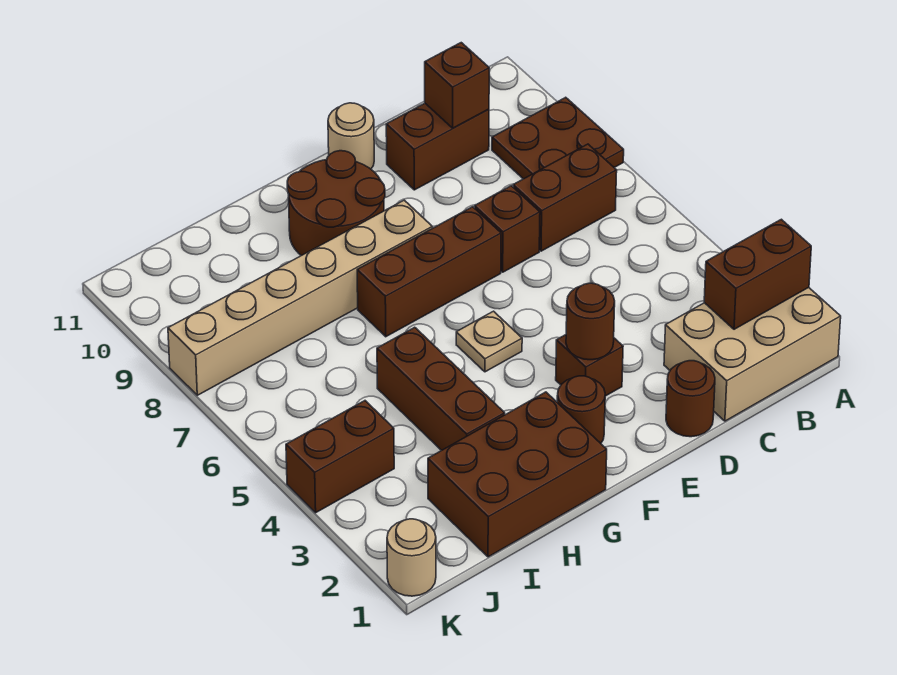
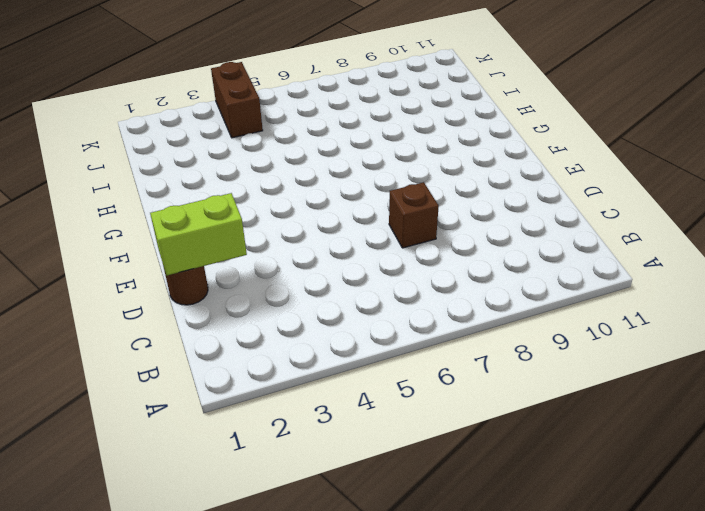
lime 1x2 brick [150,193,247,275] -> none
none -> tan 2x3 brick [664,288,841,421]
none -> brown 2x2 plate [492,97,624,179]
none -> brown 1x2 brick [513,144,617,251]

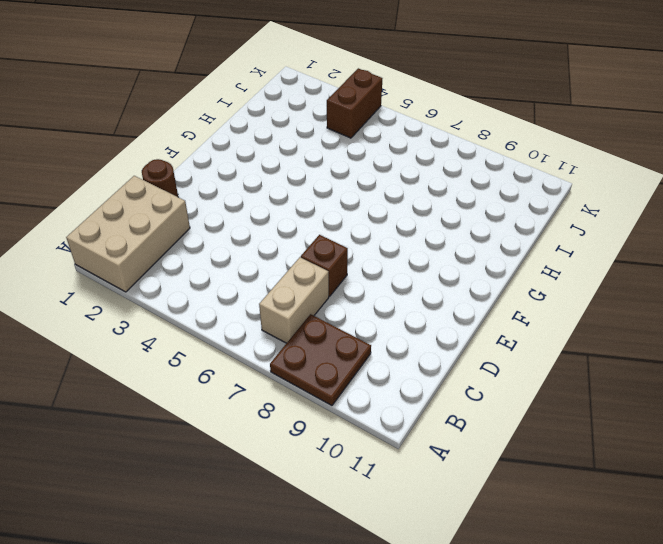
tan 1x2 brick [259,257,329,343] -> brown 1x2 brick [513,144,617,251]
none -> brown 1x2 brick [386,103,489,190]
none -> brown 1x1 brick [556,335,623,396]
none -> brown 1x3 brick [357,207,501,337]

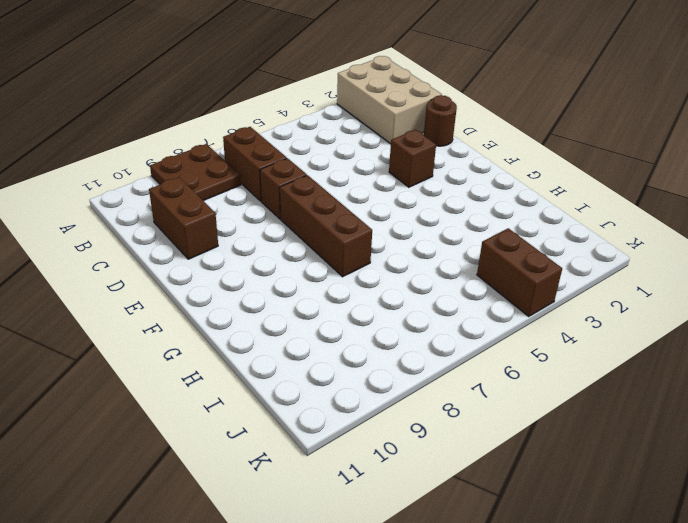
none -> tan 1x1 round brick [328,103,374,169]
none -> brown 1x1 round brick [557,376,605,443]
none -> tan 1x1 plate [456,311,522,372]

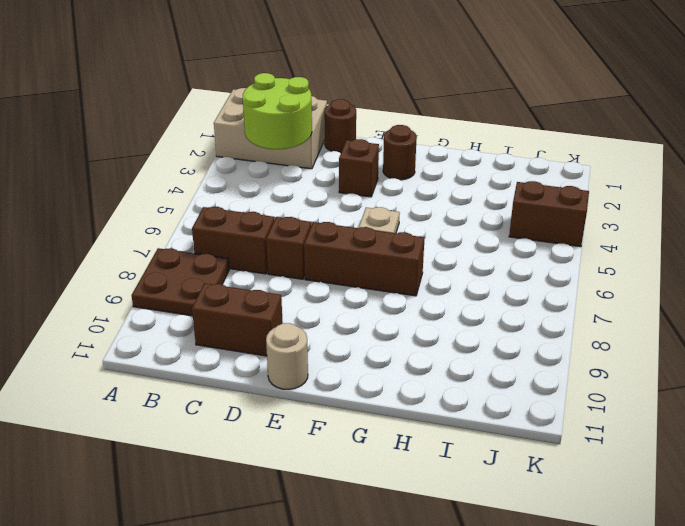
lime 2x2 round brick [243,73,312,149] -> brown 1x2 brick [704,219,811,329]
none -> tan 1x6 brick [168,200,432,395]
none -> brown 2x2 round brick [287,151,385,256]
none -> brown 2x3 brick [428,392,607,557]

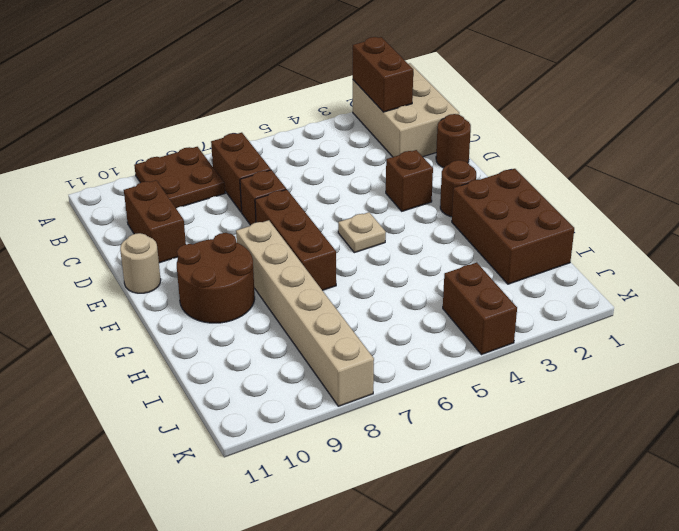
none -> brown 1x3 brick [377,327,505,450]
none -> tan 1x1 round brick [387,519,436,596]
none -> brown 1x1 brick [425,43,489,128]

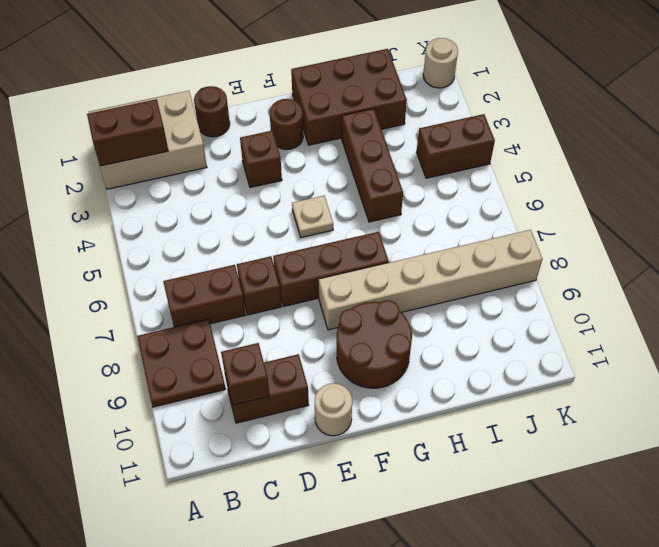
none -> brown 1x1 round brick [566,283,615,360]

